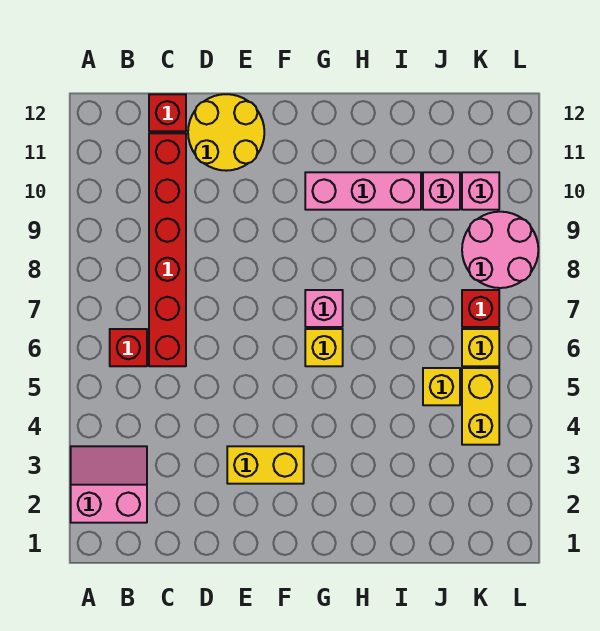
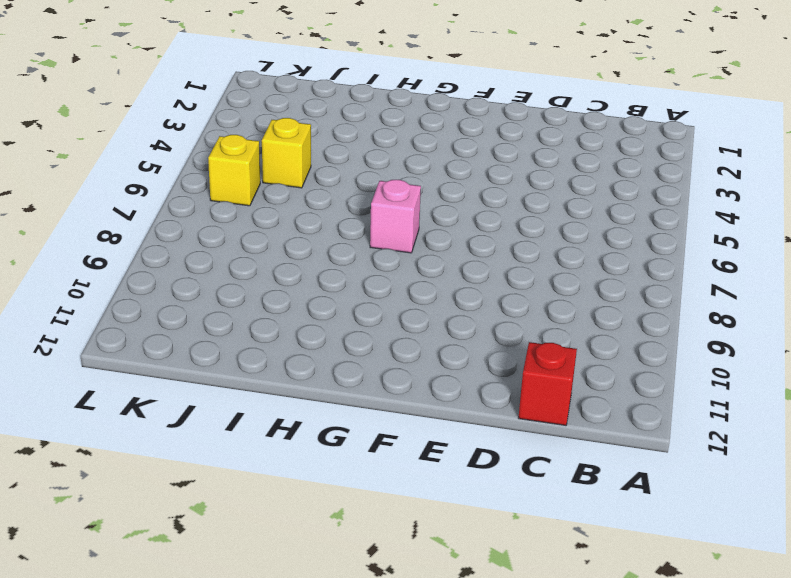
none -> pink 2x2 slope [71,446,147,523]
none -> red 1x1 brick [110,329,147,366]
none -> red 1x6 brick [149,133,186,366]

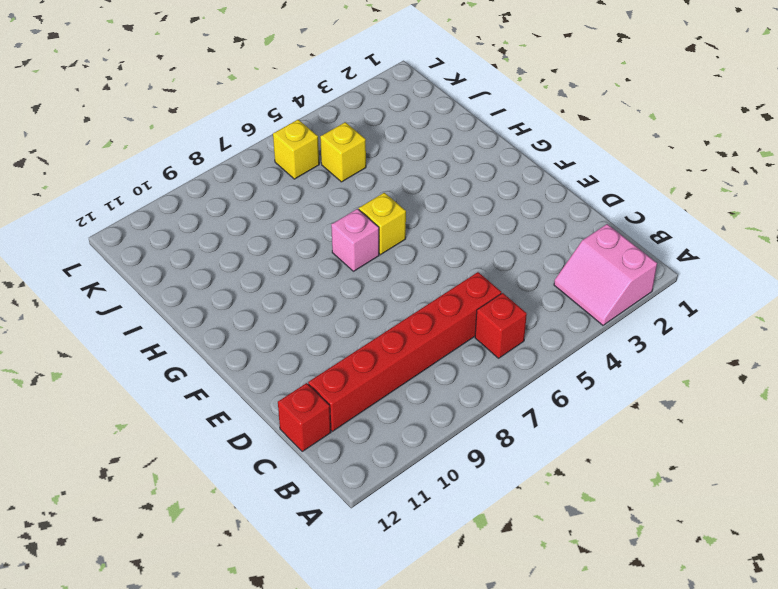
none -> yellow 2x2 round brick [188,94,264,171]
none -> yellow 1x2 brick [227,446,304,484]
none -> pink 1x3 brick [305,172,421,210]

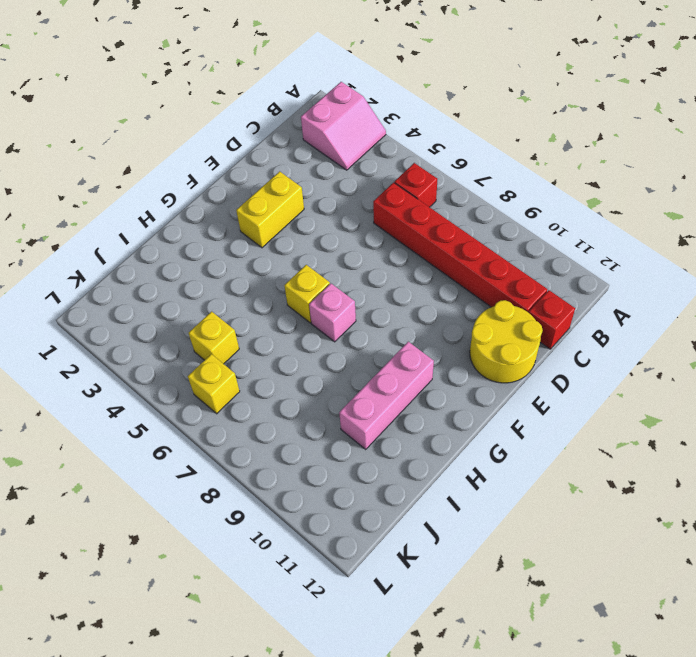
none -> pink 1x1 brick [423,172,460,210]
none -> yellow 1x2 brick [462,368,499,445]
none -> red 1x1 brick [462,290,499,327]

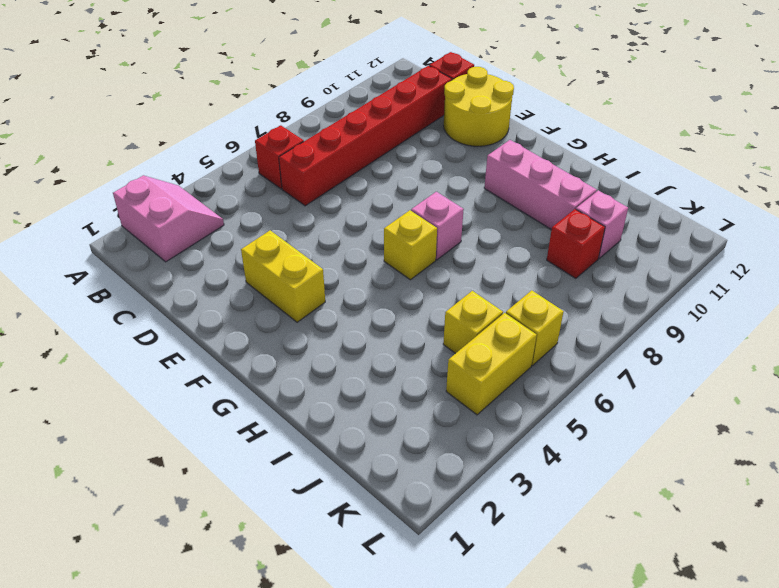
red 1x1 brick [547,209,605,279] -> red 1x1 brick moved to [462,290,499,327]
none -> pink 2x2 round brick [462,212,538,288]
none -> pink 1x1 brick [462,172,499,210]

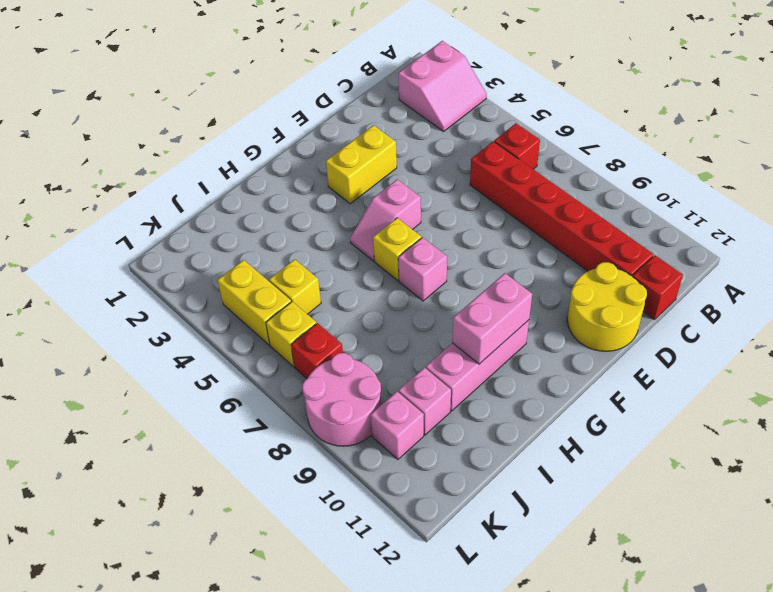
pink 1x2 slope [350,179,421,261] -> none
pink 1x2 brick [452,273,532,364] -> none

